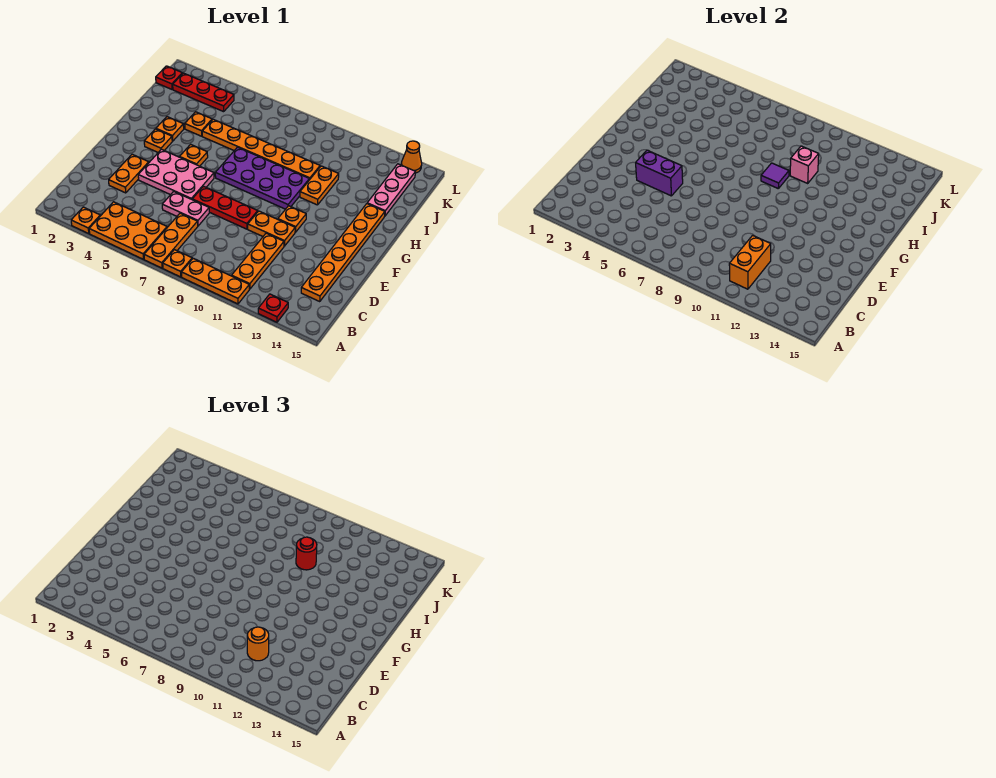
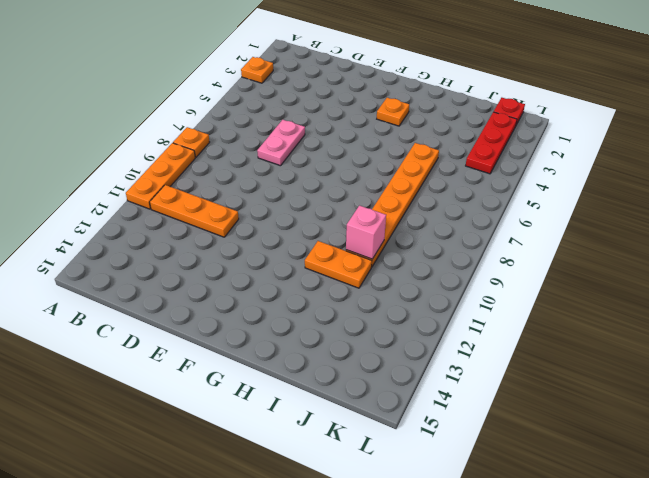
none -> orange 2x3 plate [89,202,167,259]
none -> orange 1x3 plate [144,213,198,268]
none -> red 1x1 plate [258,294,288,322]
none -> orange 1x6 plate [301,204,385,301]

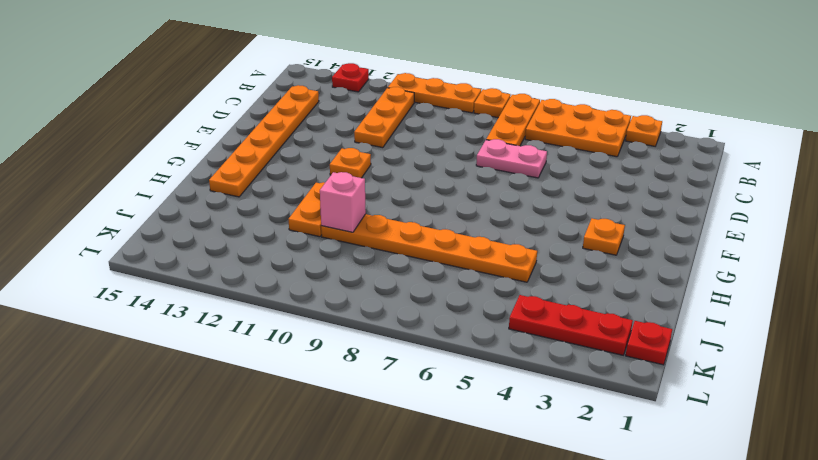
none -> orange 1x2 plate [109,154,149,193]
none -> pink 2x3 plate [138,149,214,199]
none -> red 1x3 plate [192,186,258,229]
none -> orange 1x2 plate [248,211,295,246]

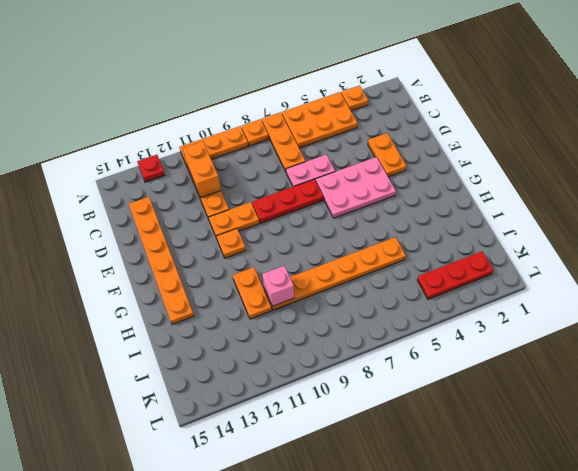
none -> orange 1x1 plate [144,129,172,152]
none -> orange 1x1 plate [180,144,208,166]
none -> purple 2x4 plate [215,147,309,209]
none -> orange 1x1 plate [156,117,184,141]

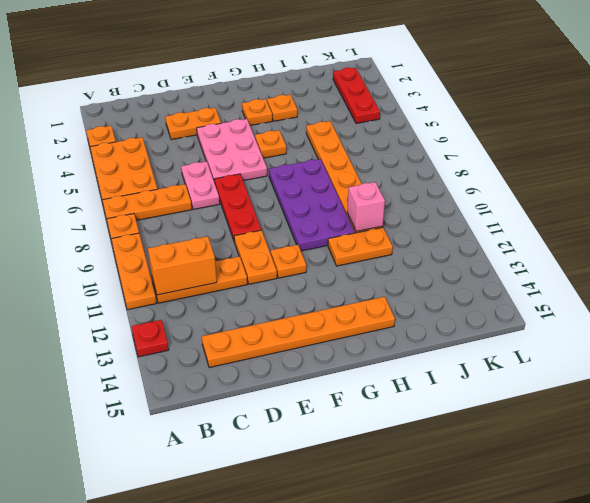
none -> orange 1x1 plate [185,112,212,136]
none -> pink 1x3 plate [367,164,415,216]
none -> red 1x1 plate [156,66,182,89]
none -> orange 1x1 cone [401,141,422,173]

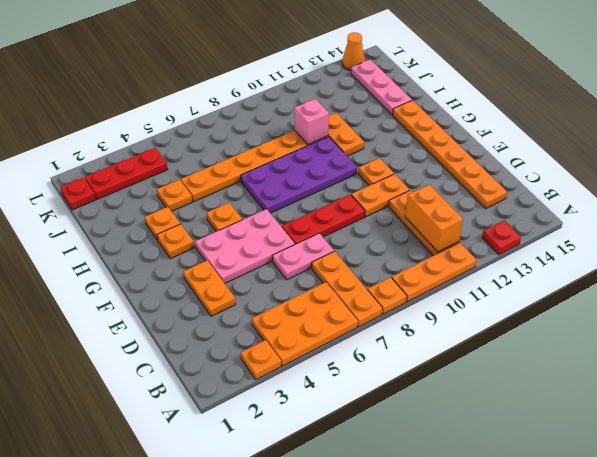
none -> purple 1x2 brick [636,150,683,196]
none -> purple 1x1 tile [761,163,789,188]
none -> orange 1x1 round brick [247,627,269,661]
none -> red 1x1 round brick [296,537,317,570]

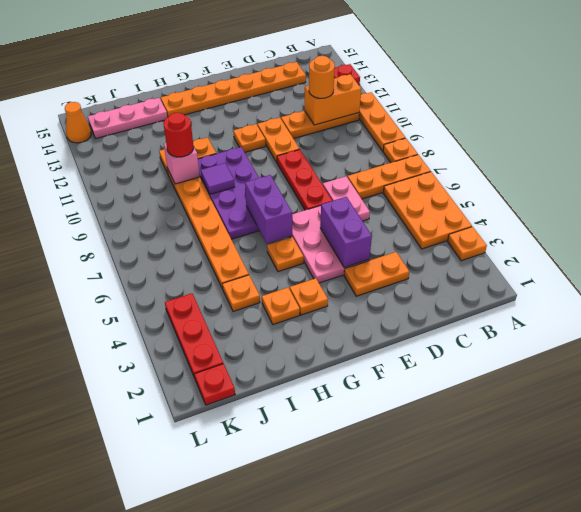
purple 1x2 brick [245,175,292,243] -> none

